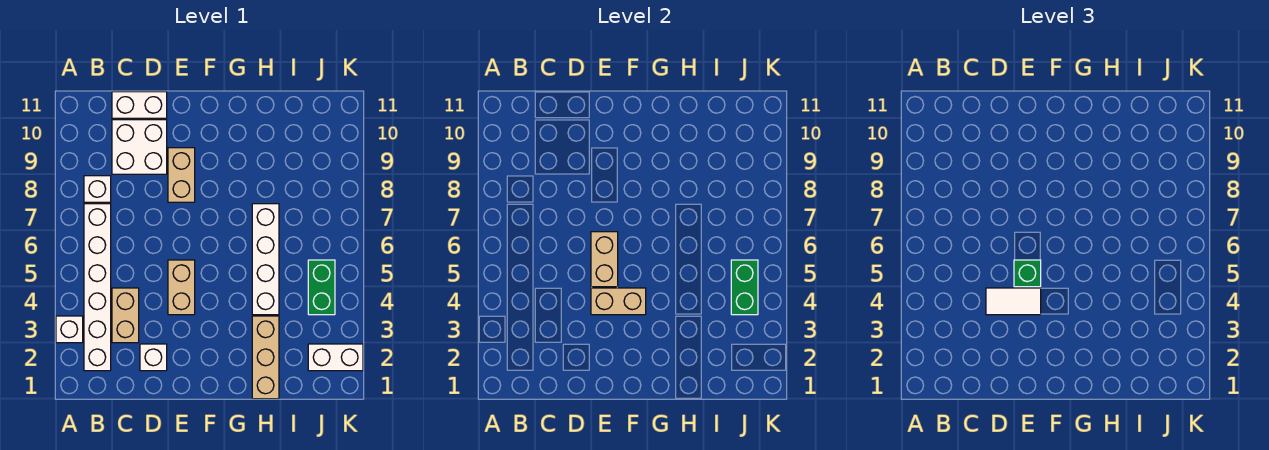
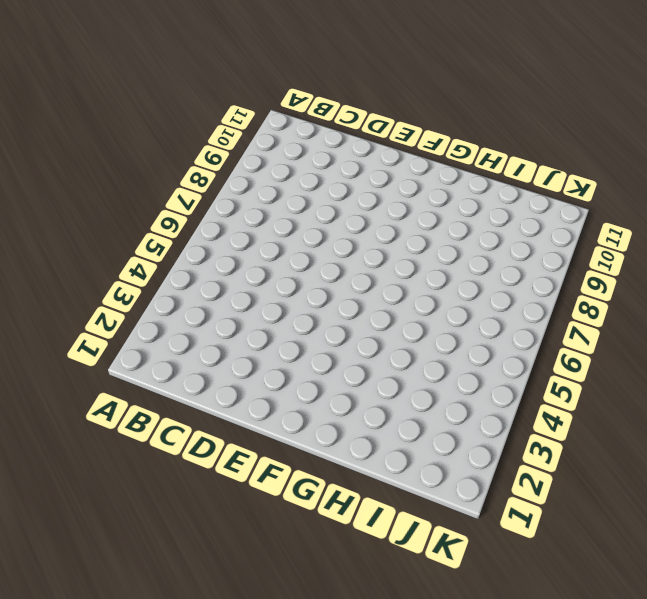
none -> white 1x1 brick [56,316,83,343]
none -> white 1x6 brick [84,204,111,371]
none -> white 1x1 brick [84,176,111,202]

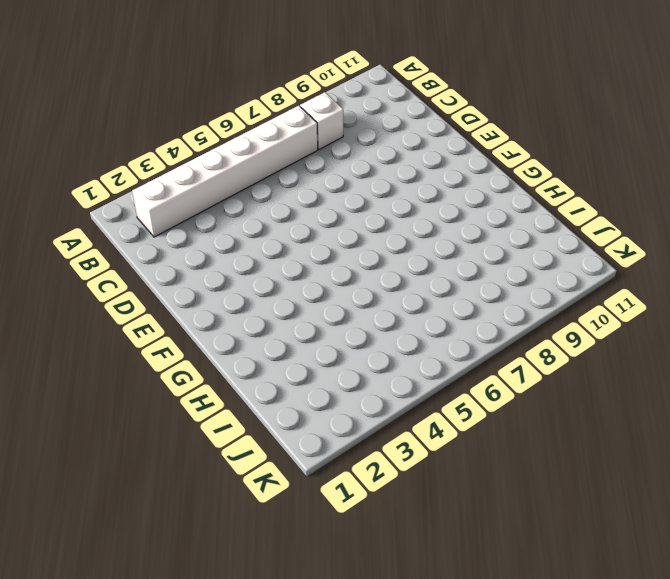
none -> white 1x1 brick [56,316,83,343]
none -> tan 1x2 brick [112,288,139,343]
none -> white 2x2 brick [112,120,167,174]

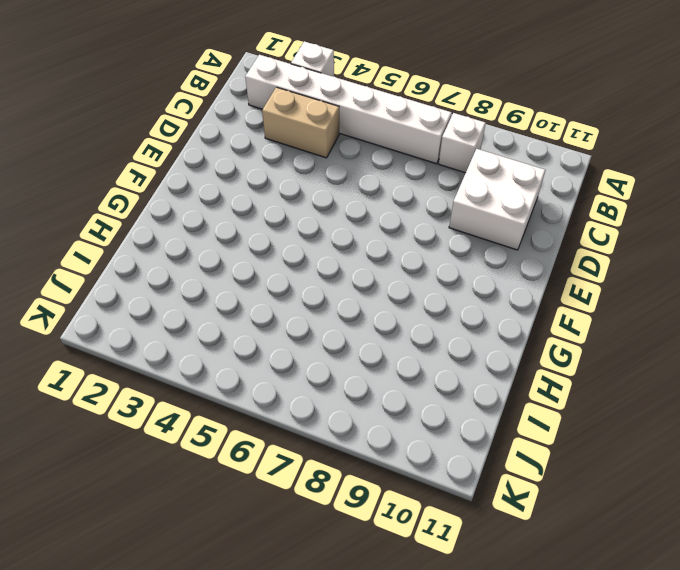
none -> white 1x2 brick [112,92,167,118]
none -> white 1x1 brick [140,344,167,371]
none -> tan 1x2 brick [168,260,195,315]

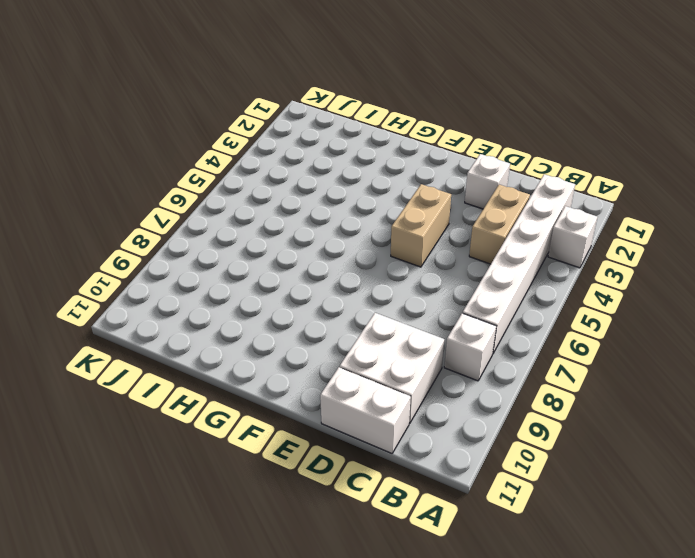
none -> tan 1x2 brick [168,148,195,202]
none -> tan 1x3 brick [252,316,279,399]
none -> white 1x4 brick [252,204,279,315]

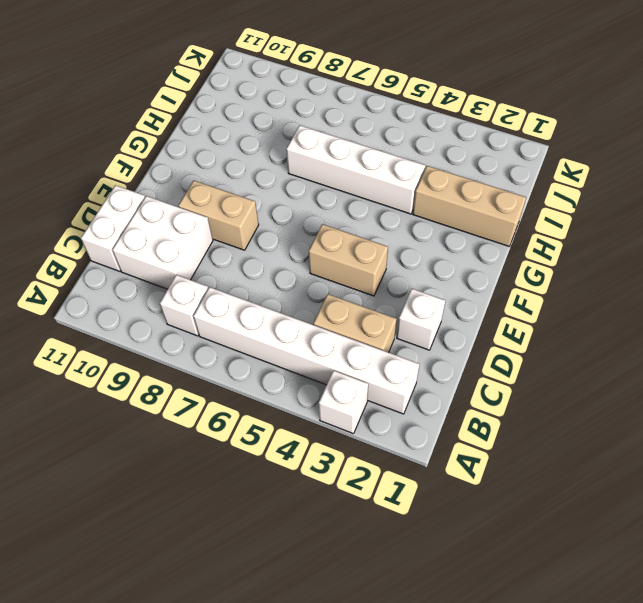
none -> white 1x2 brick [308,344,363,371]
none -> green 1x2 brick [308,260,335,315]
none -> tan 1x2 brick [591,288,646,315]

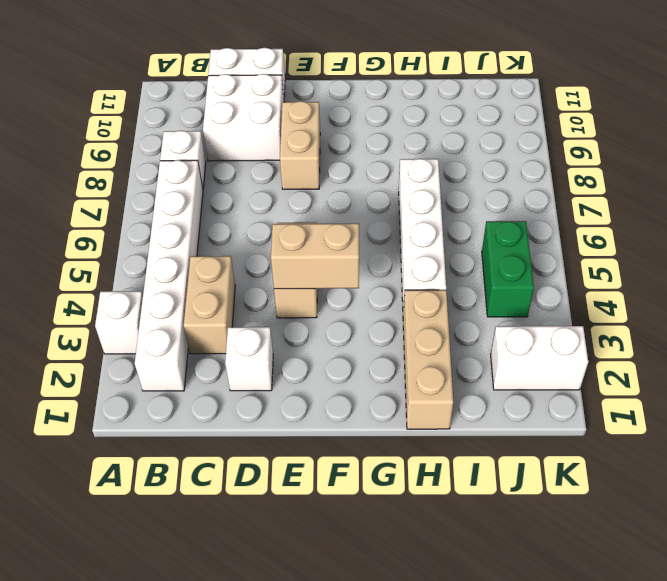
none -> tan 1x2 brick [591,232,618,287]
none -> green 1x2 brick [731,260,758,315]
none -> white 1x2 tile [986,288,1041,315]

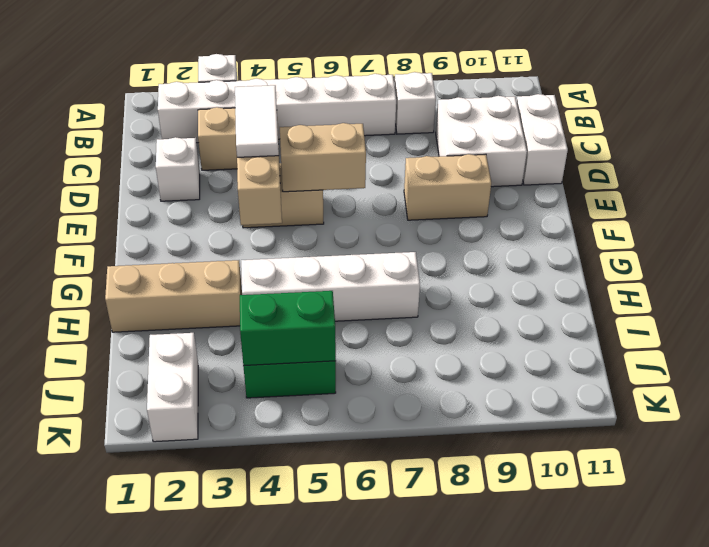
none -> green 1x1 brick [1014,260,1041,287]

